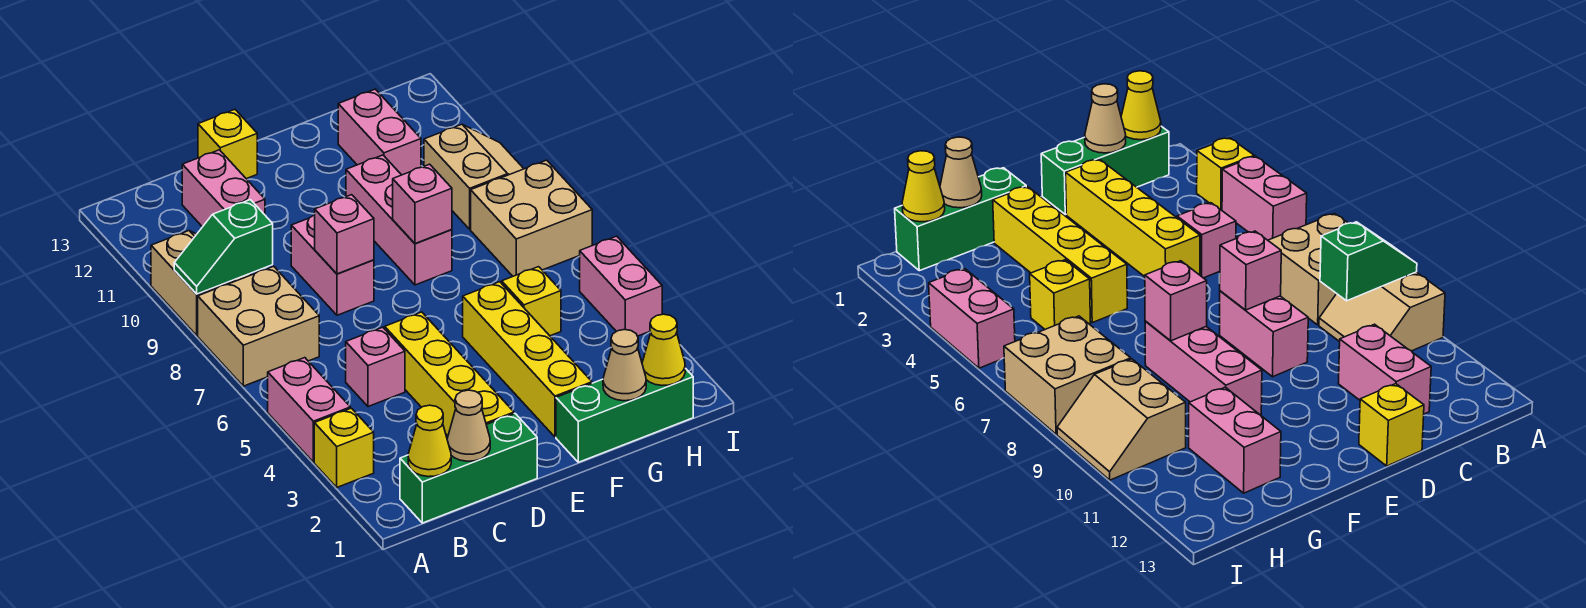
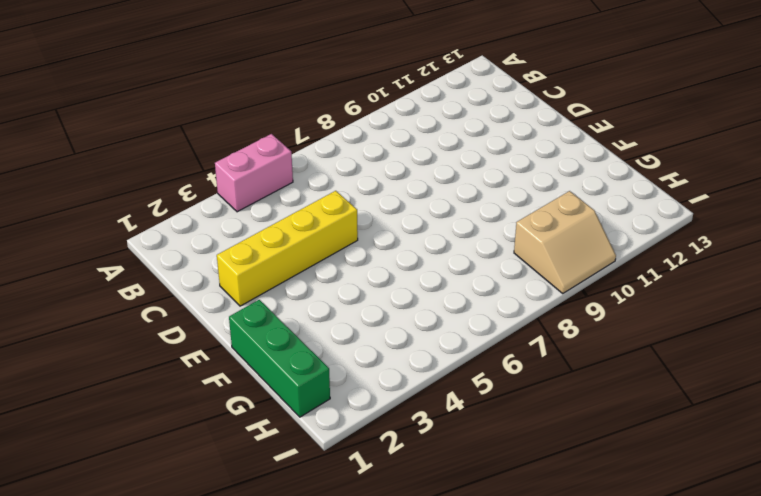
none -> yellow 1x1 brick [314,408,374,487]
none -> tan 2x2 brick [198,266,319,386]
none -> tan 2x2 slope [151,231,251,335]

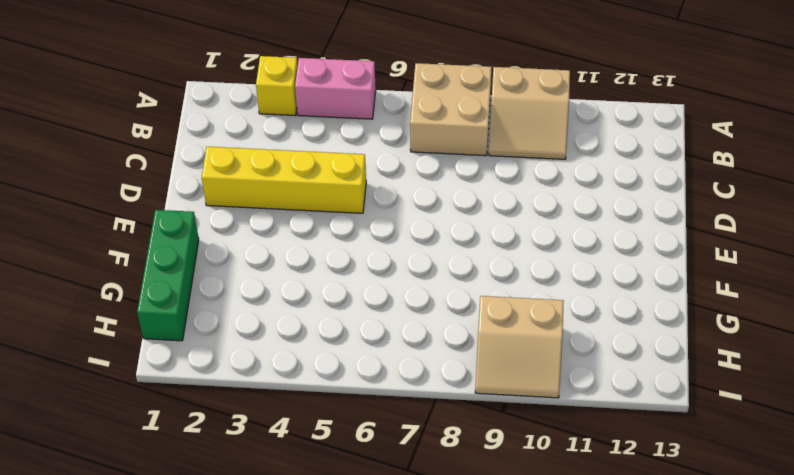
none -> green 1x3 brick [400,414,537,523]
none -> pink 1x1 brick [346,327,405,407]
none -> pink 1x2 brick [182,150,265,227]

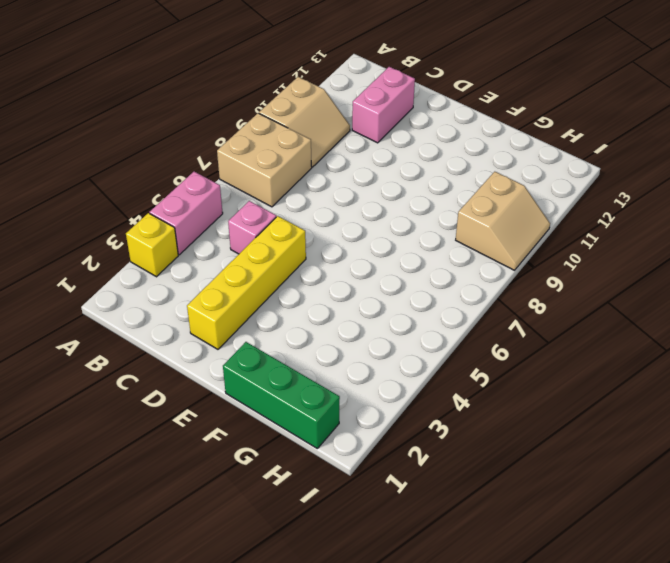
none -> green 1x3 brick [400,414,537,523]
none -> pink 1x2 brick [291,215,374,315]
none -> yellow 1x1 brick [198,110,257,179]

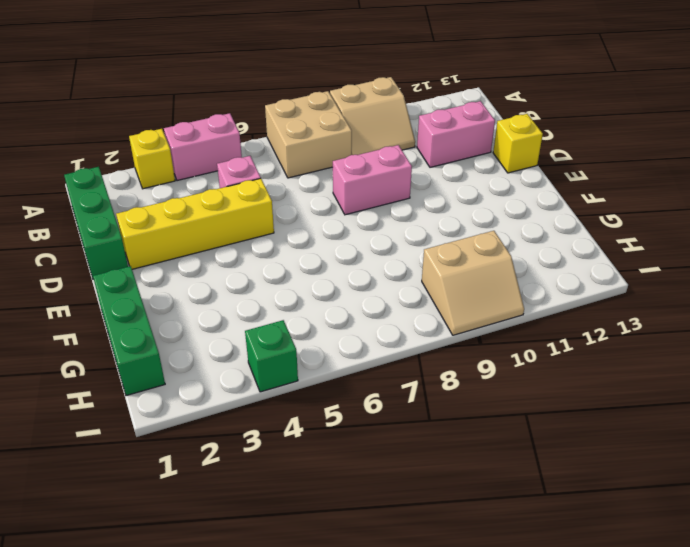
green 1x1 brick [245,320,298,392] -> pink 1x2 brick [580,236,662,336]
none -> yellow 1x4 brick [463,282,592,437]
none -> pink 1x3 brick [346,155,452,285]
none -> yellow 1x1 brick [502,267,561,336]

